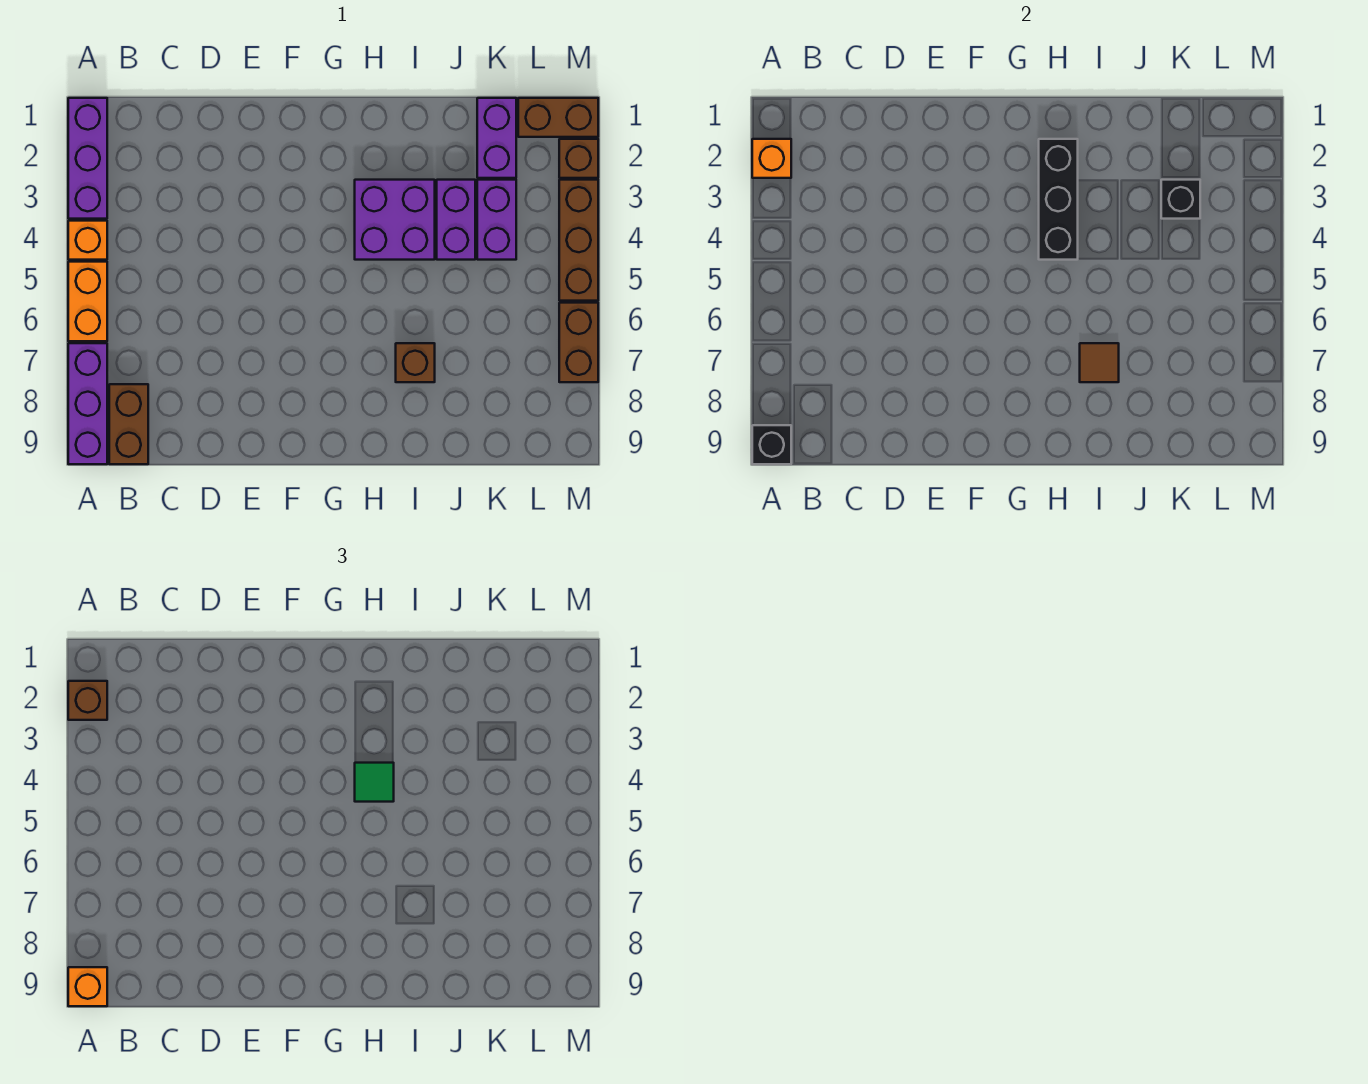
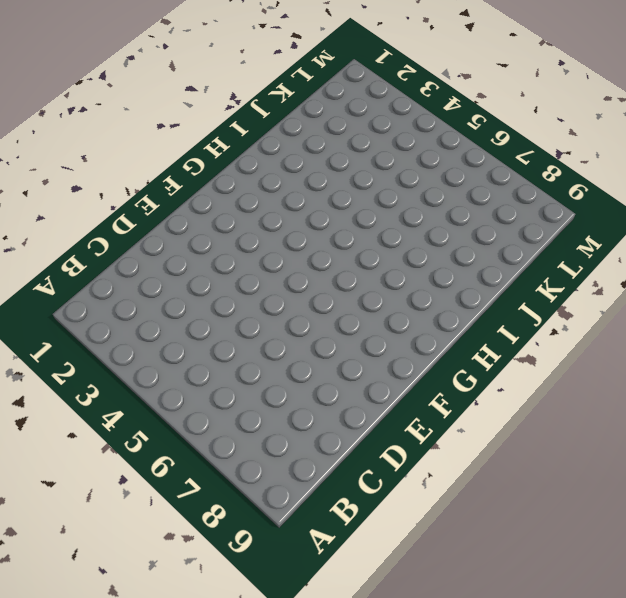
none -> purple 1x3 brick [68,98,107,219]
none -> orange 1x1 brick [68,221,107,260]
none -> orange 1x2 brick [68,262,107,341]

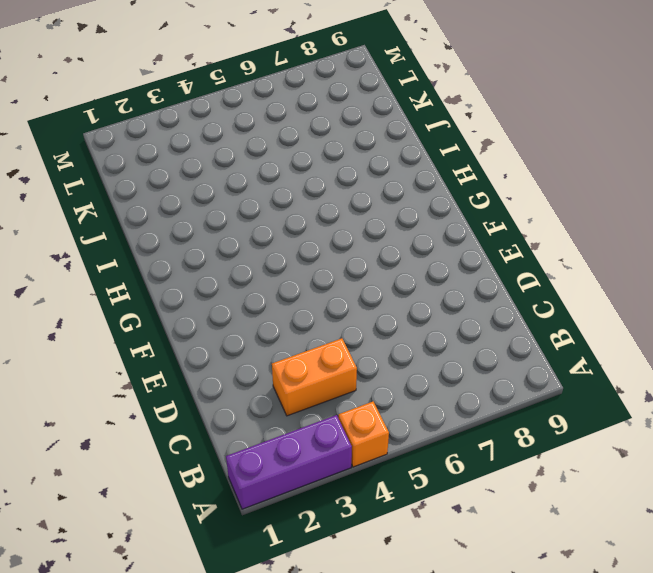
orange 1x2 brick [272,338,357,416] -> orange 1x2 brick moved to [68,262,107,341]
none -> purple 1x3 brick [68,343,107,464]
none -> brown 1x2 brick [109,384,148,464]
none -> purple 2x2 brick [355,180,435,260]

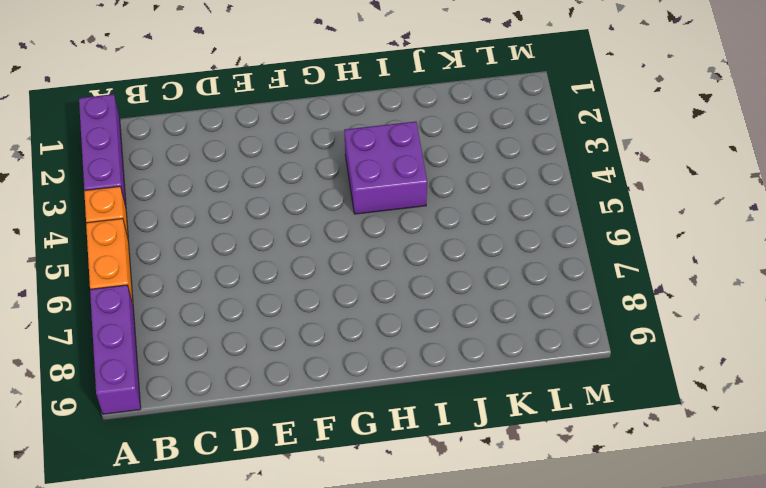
none -> brown 1x2 brick [109,384,148,464]
none -> brown 1x1 brick [396,343,435,382]
none -> purple 1x2 brick [437,180,475,260]

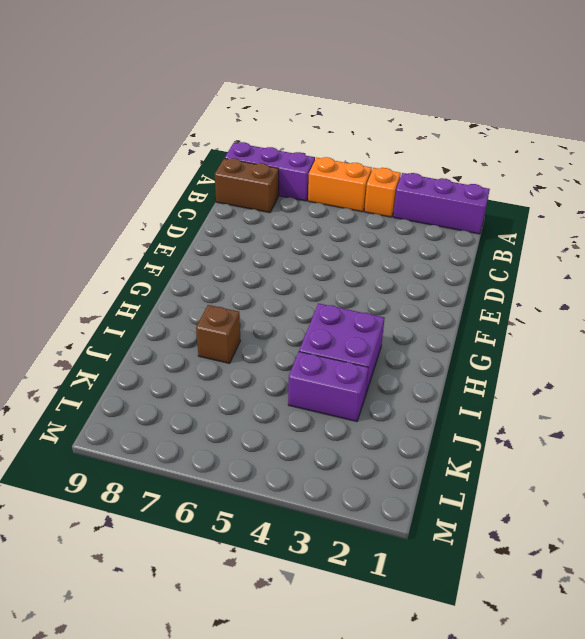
none -> purple 1x2 brick [477,98,516,178]
none -> purple 1x2 brick [477,180,516,260]
none -> brown 1x2 brick [518,98,598,137]

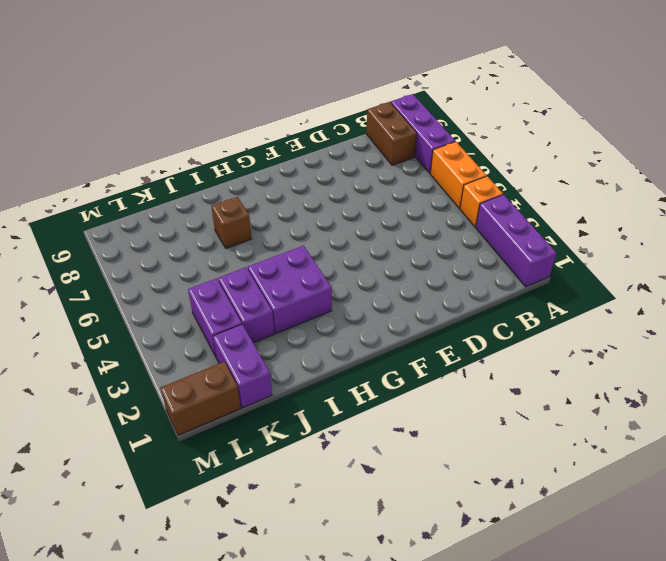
none -> brown 1x1 brick [559,139,598,178]
none -> brown 1x3 brick [559,180,598,301]
none -> brown 1x2 brick [559,303,598,382]

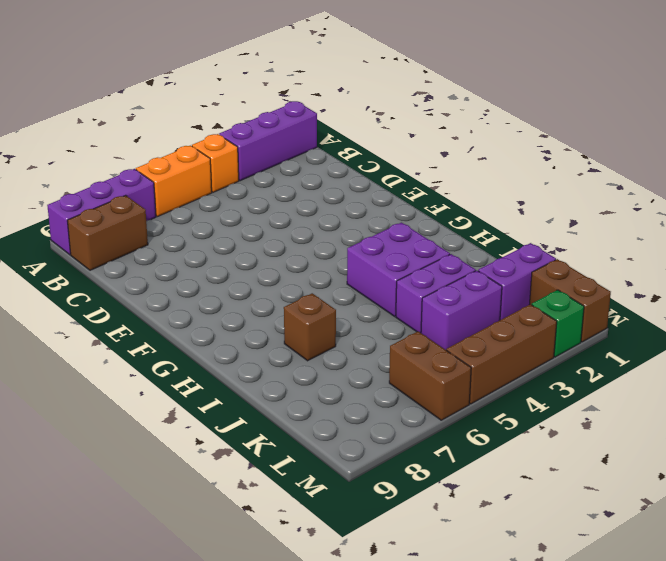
brown 1x2 brick [389,331,471,420] -> brown 1x2 brick turned to [559,303,598,382]
green 1x1 brick [532,290,584,357] -> brown 1x1 brick [559,139,598,178]
none -> orange 1x1 brick [752,139,791,178]
none -> black 1x1 brick [752,425,791,464]
none -> black 1x3 brick [1039,139,1078,260]

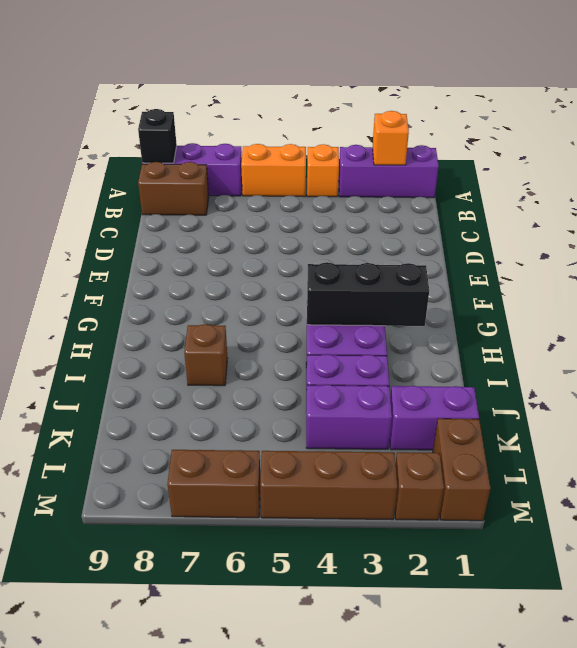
none -> brown 1x1 tile [1080,343,1119,382]
none -> black 1x1 brick [1161,180,1200,219]
none -> brown 1x1 brick [68,681,107,720]

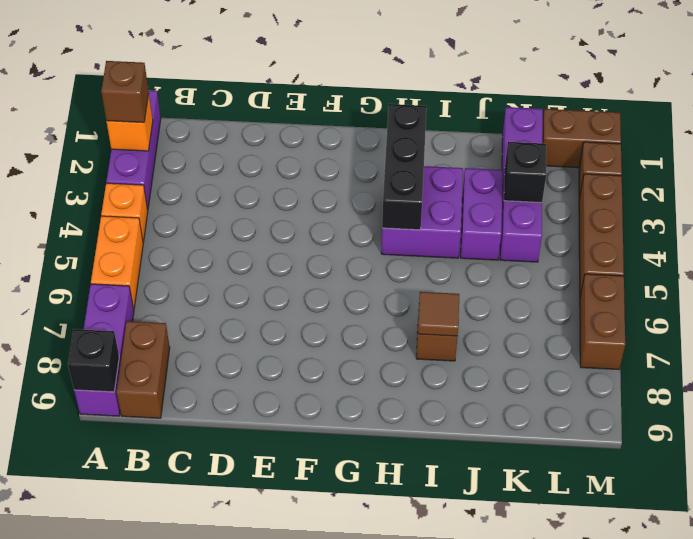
none -> orange 1x1 brick [68,967,107,1006]
none -> green 1x1 tile [355,763,394,802]

